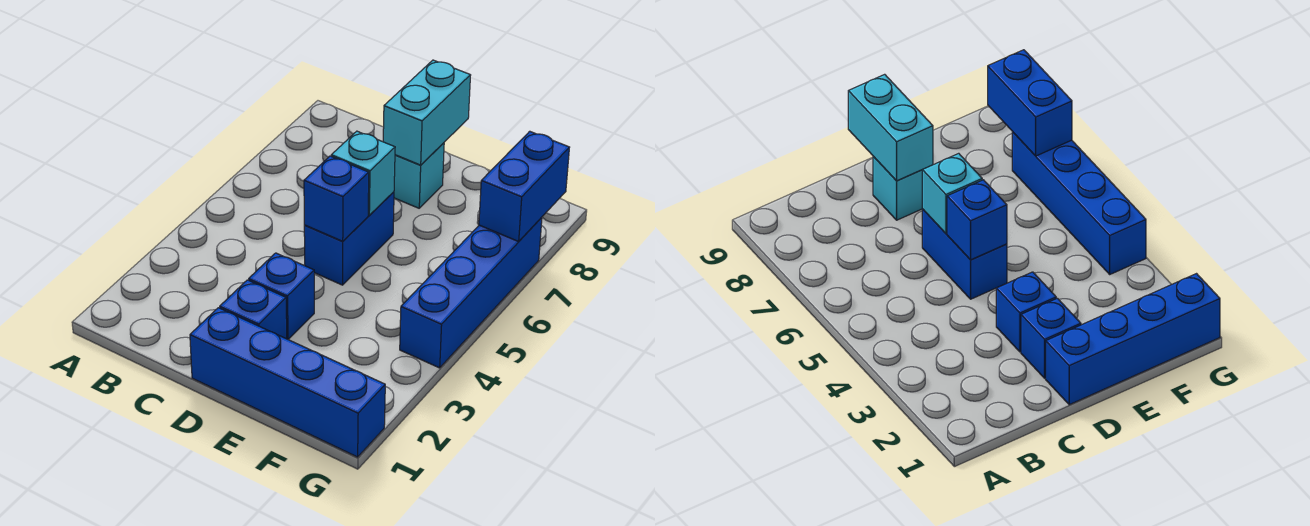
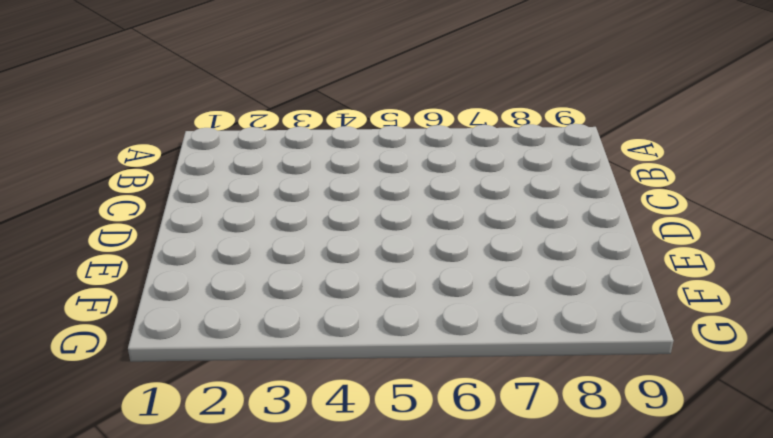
none -> blue 1x4 brick [190,308,385,457]
none -> blue 1x1 brick [220,280,287,339]

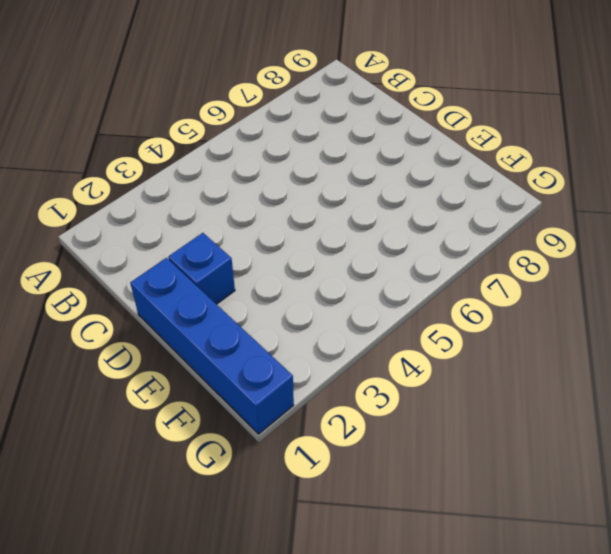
none -> blue 1x1 brick [249,253,314,339]
none -> blue 1x2 brick [304,192,394,285]

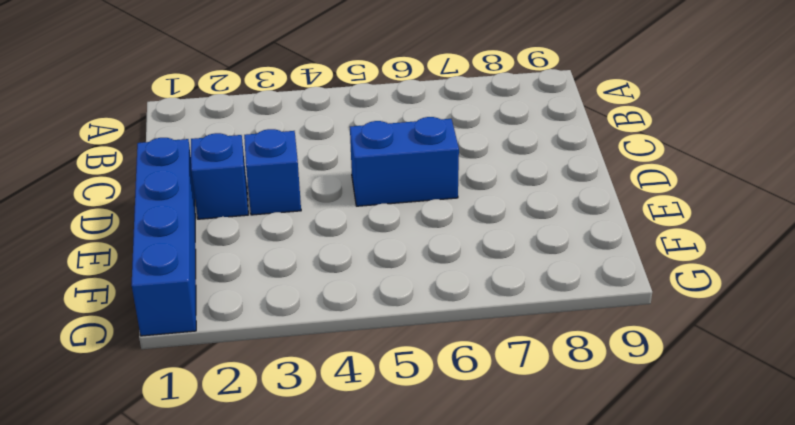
none -> cyan 1x1 brick [394,143,444,208]
none -> blue 1x4 brick [400,217,542,368]

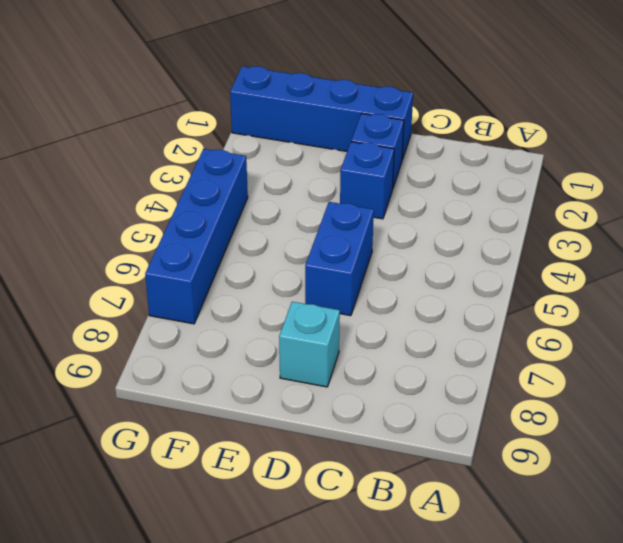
none -> blue 1x1 brick [304,156,369,241]
none -> cyan 1x1 brick [331,131,395,215]

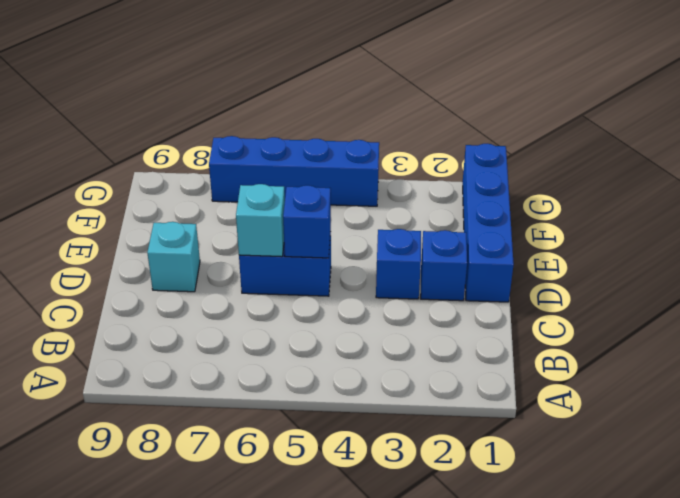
none -> cyan 1x2 brick [383,60,471,165]
none -> blue 1x2 brick [479,131,570,242]

